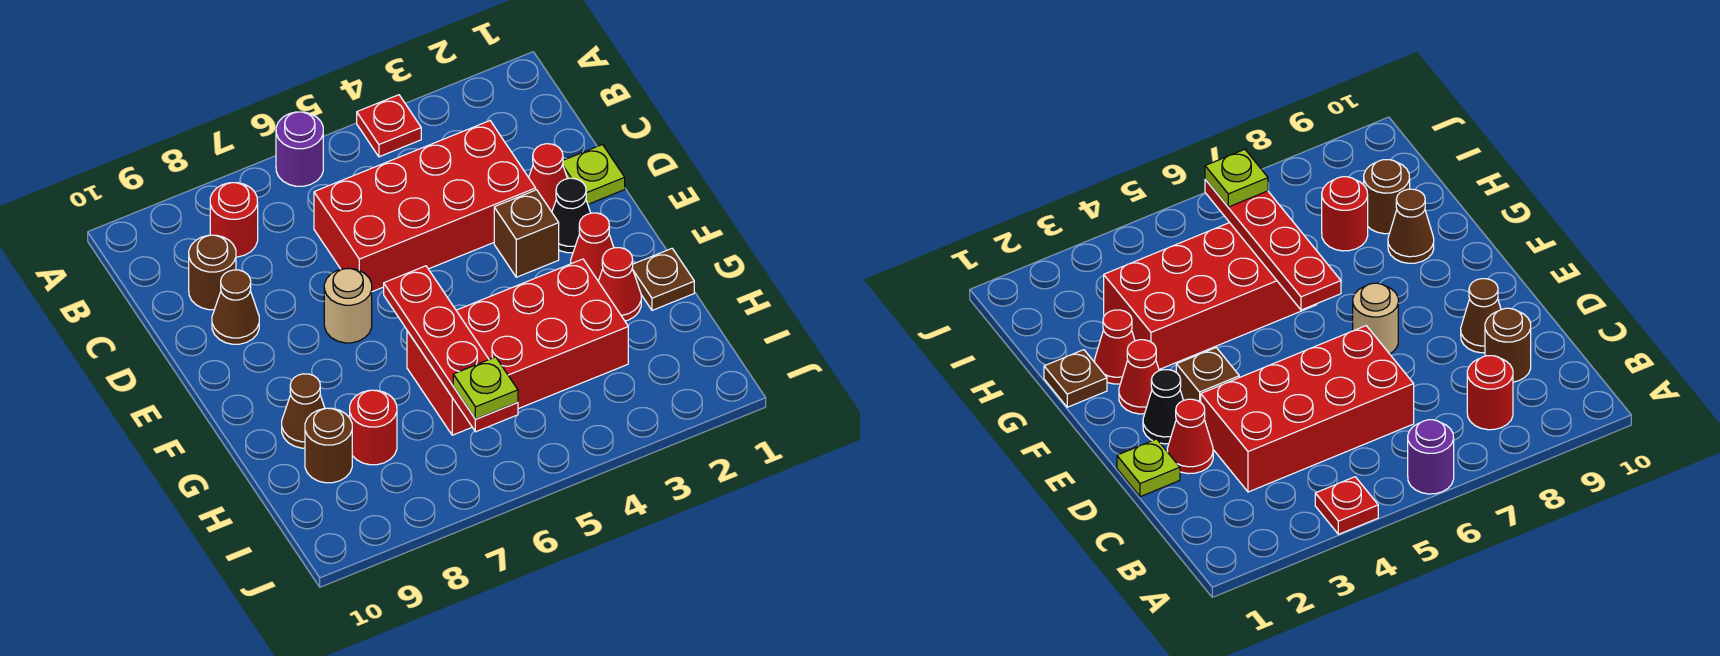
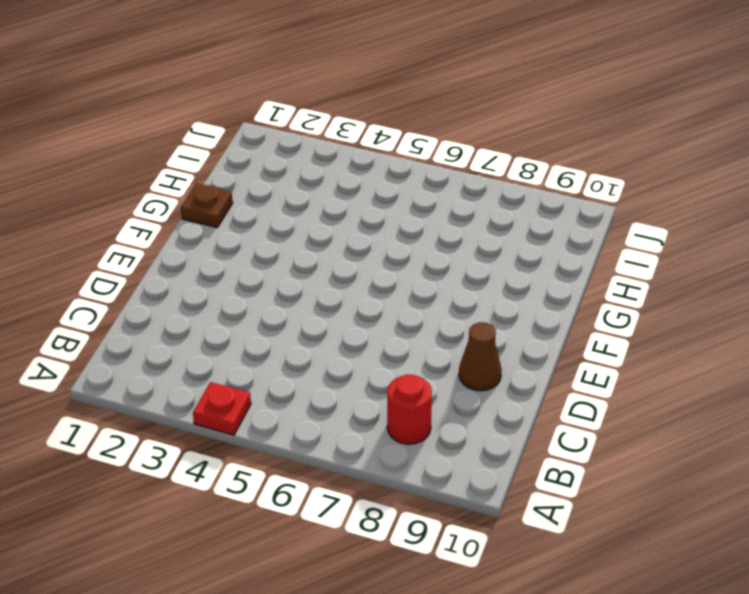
none -> purple 1x1 round brick [276,112,323,186]
none -> red 2x4 brick [314,121,536,292]
none -> brown 1x1 round brick [189,235,236,310]

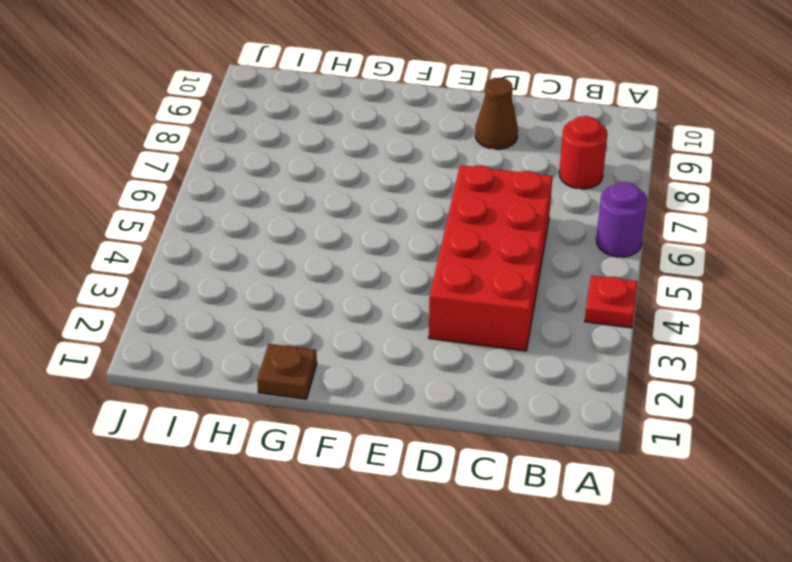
none -> brown 1x1 round brick [189,235,236,310]
none -> lime 1x1 plate [563,145,625,204]
none -> red 1x1 cone [529,144,567,212]

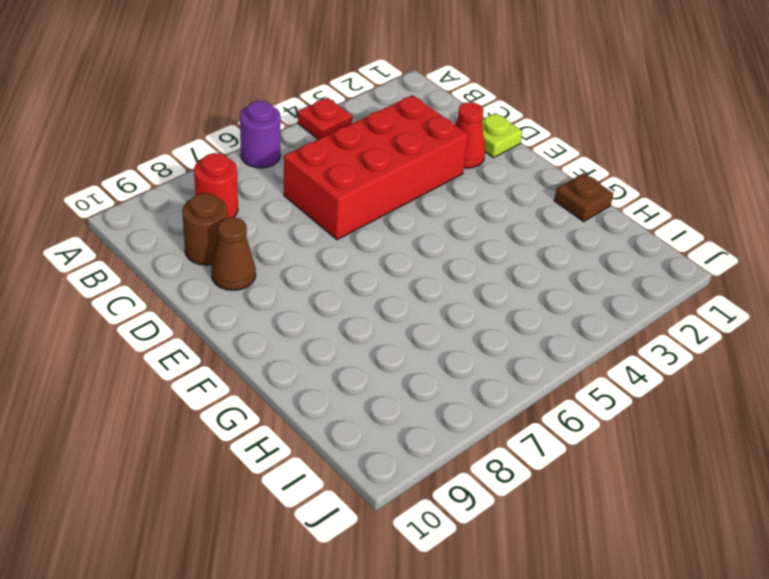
none -> black 1x1 cone [552,178,590,253]
none -> brown 1x1 brick [494,190,559,277]
none -> tan 1x1 round brick [324,268,372,343]

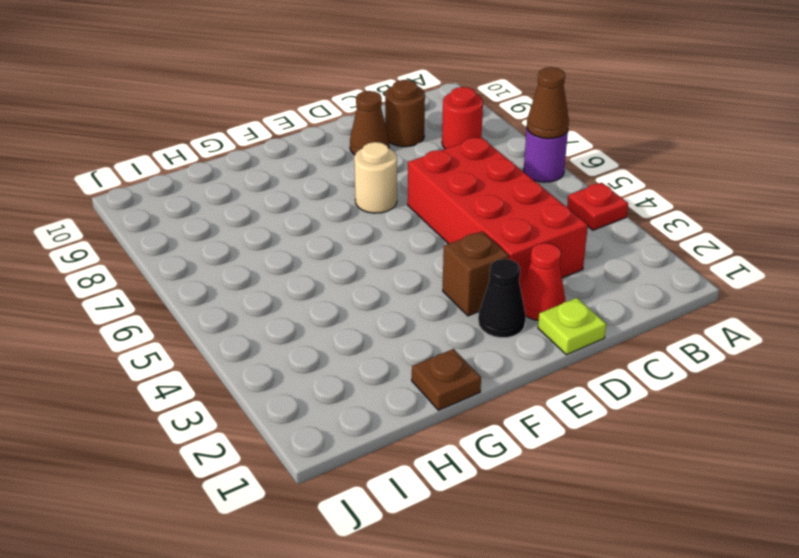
brown 1x1 cone [527,67,569,139] -> brown 1x1 cone moved to [282,374,325,448]
none -> red 1x1 cone [571,213,614,281]
none -> red 1x1 cone [598,248,641,321]
none -> red 2x4 brick [407,259,628,435]

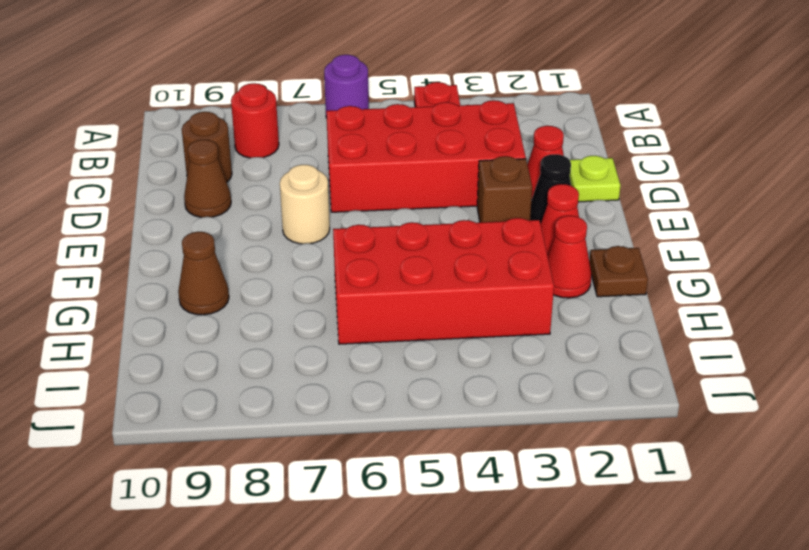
none -> red 1x1 round brick [350,390,397,465]
none -> brown 1x1 round brick [305,408,352,483]
none -> red 1x4 plate [384,266,518,432]

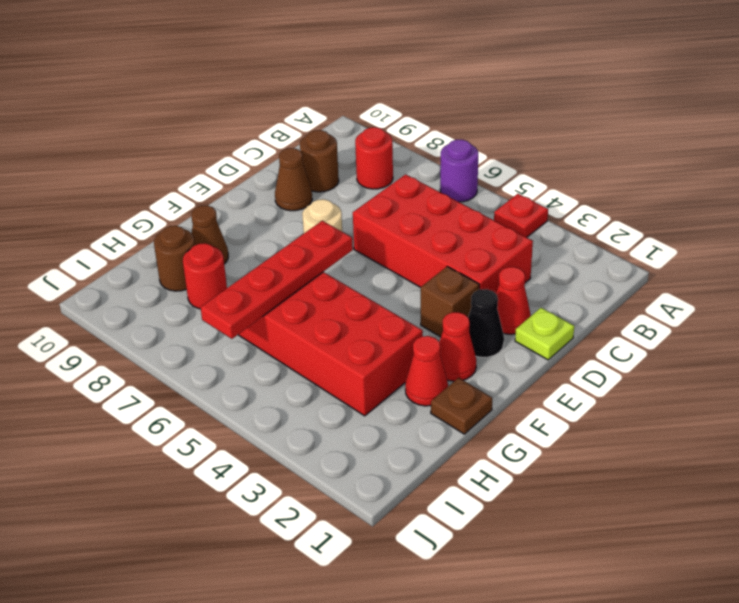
none -> lime 1x1 plate [453,357,518,419]

